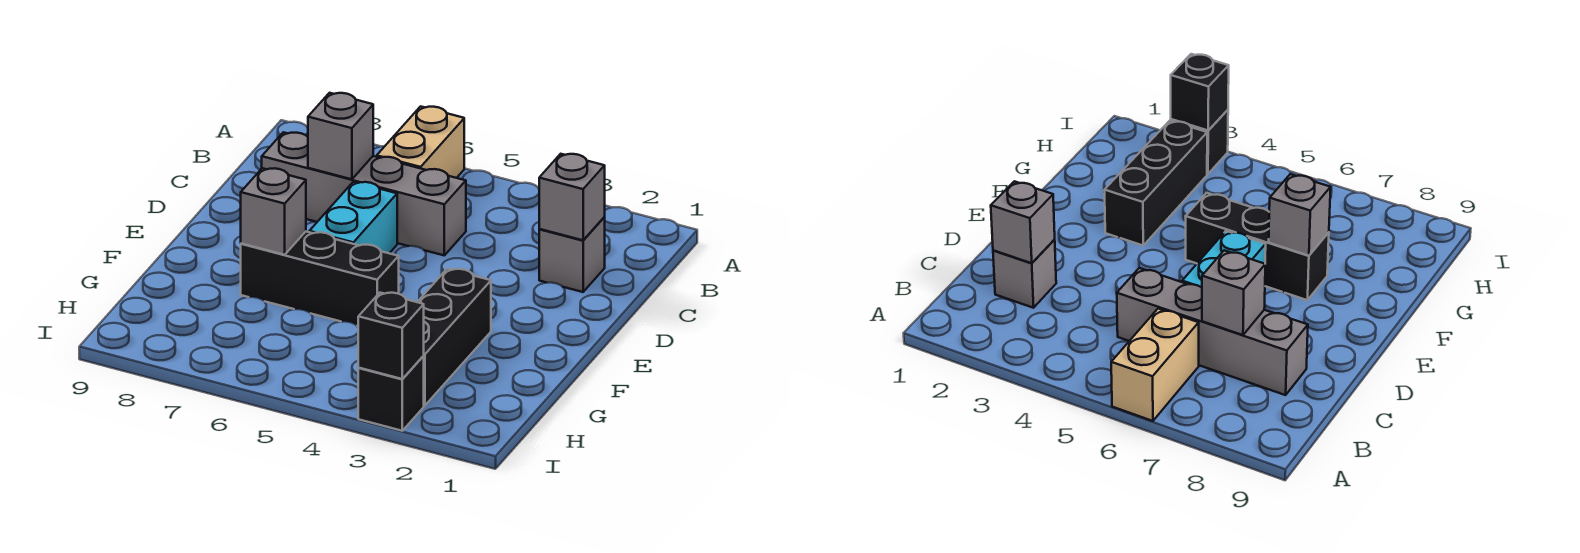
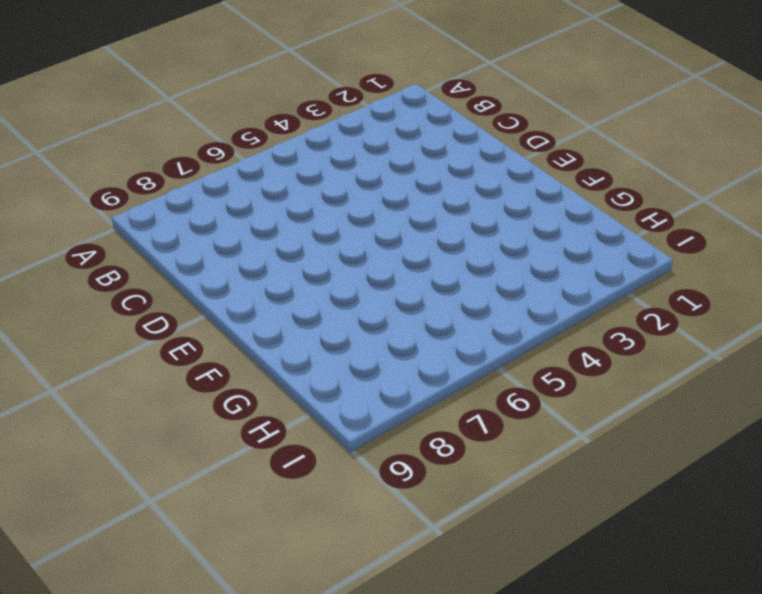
none -> tan 1x2 brick [377,106,464,178]
none -> grey 1x1 brick [539,217,605,292]

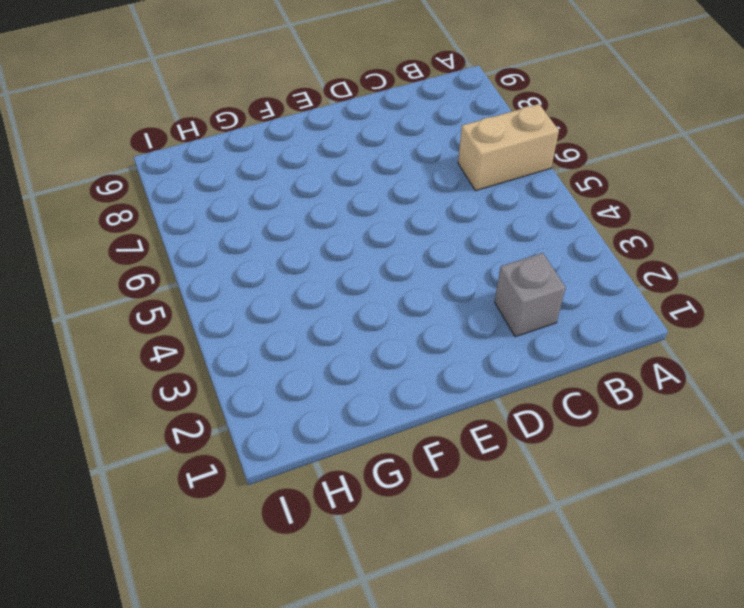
none -> grey 1x4 brick [262,132,466,255]
none -> cyan 1x2 brick [309,182,397,253]

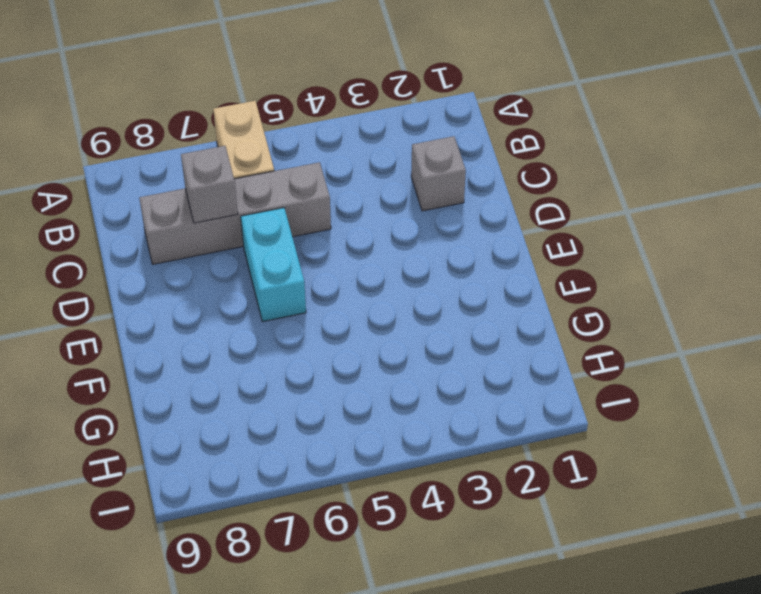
none -> black 1x3 brick [418,269,491,406]
none -> black 1x3 brick [241,232,399,326]

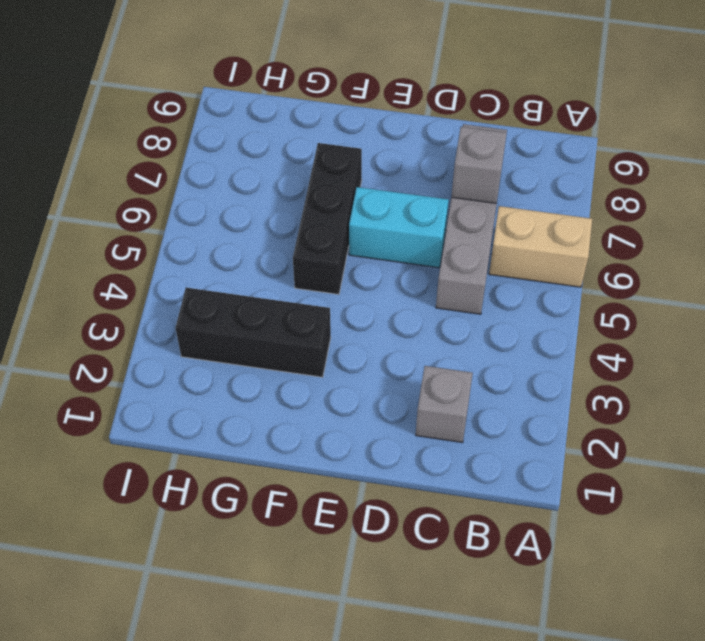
none -> black 1x1 brick [358,356,424,431]
none -> grey 1x1 brick [539,154,605,240]

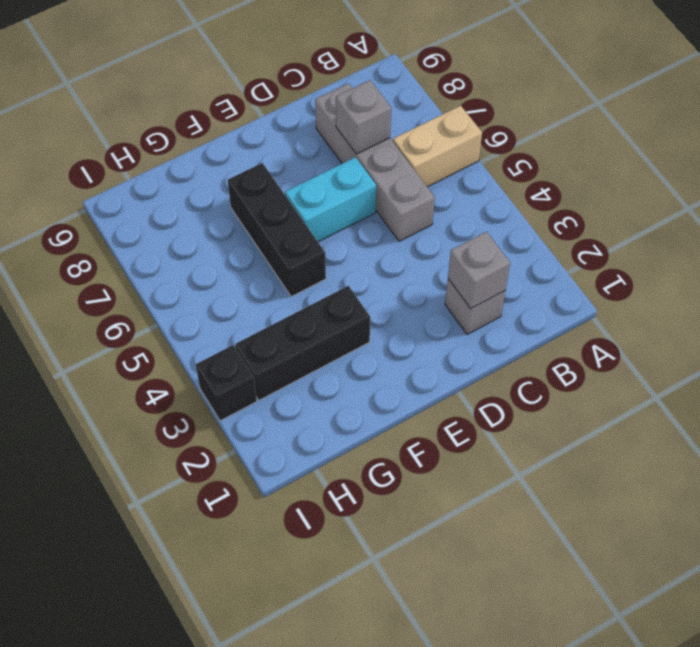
none -> grey 1x1 brick [241,168,306,255]
none -> black 1x1 brick [358,293,424,379]

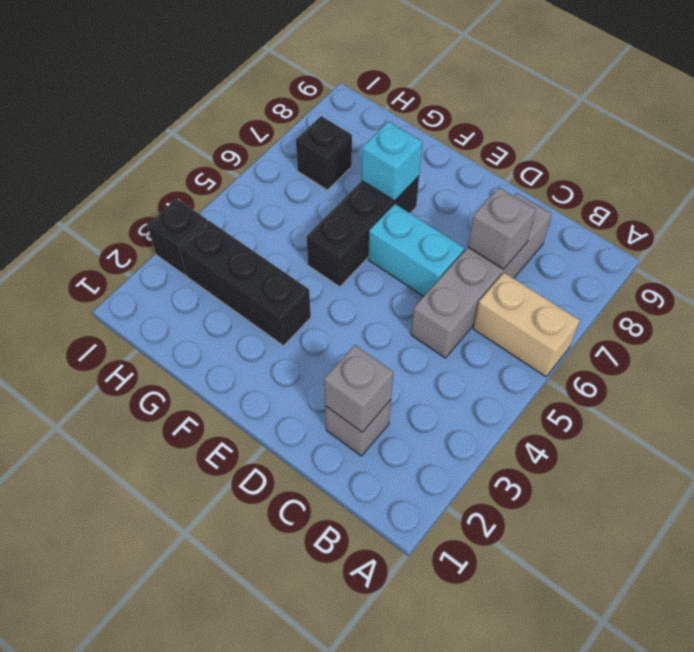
cyan 1x1 brick [362,121,423,201] -> grey 1x1 brick [241,168,306,255]
black 1x1 brick [296,116,352,190] -> black 1x1 brick moved to [358,293,424,379]

